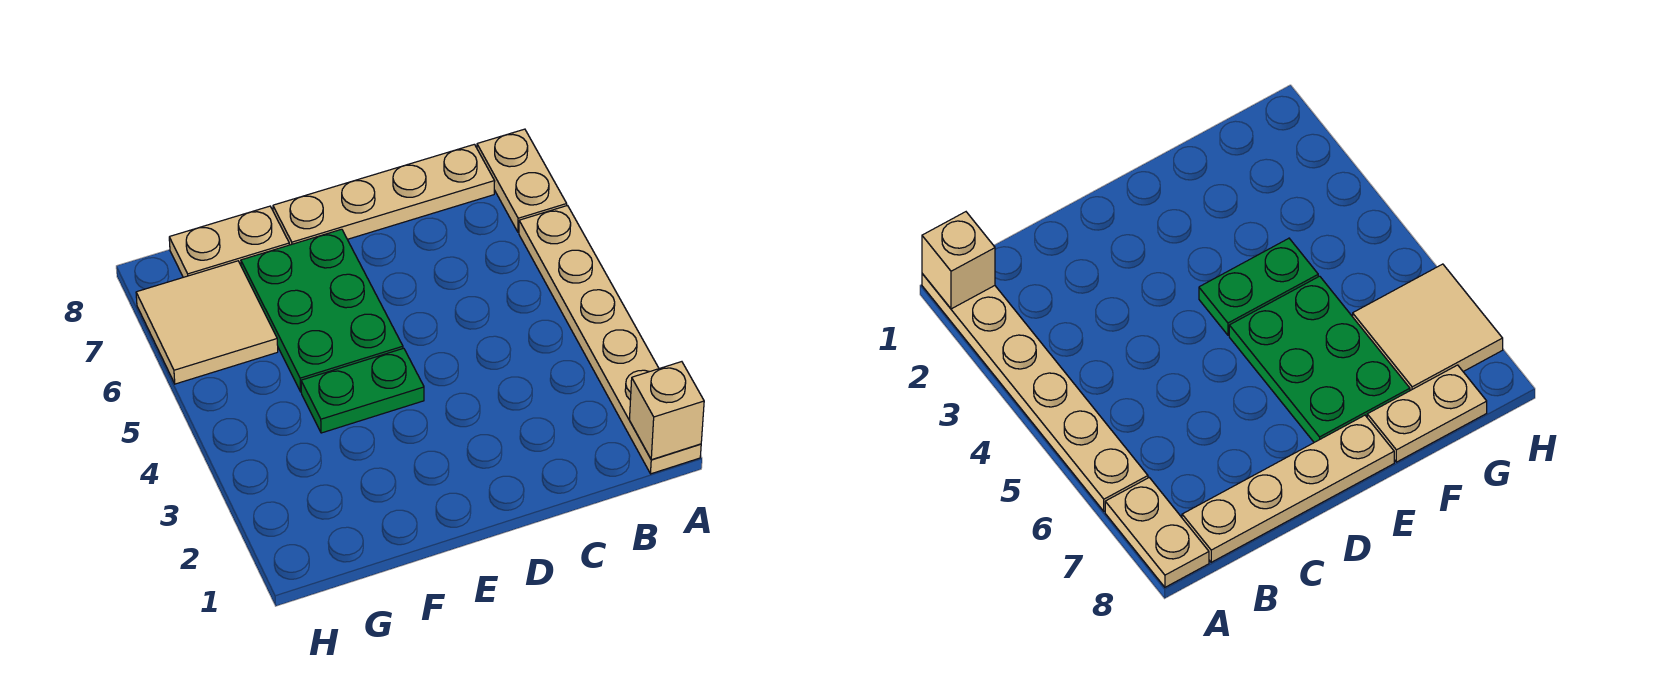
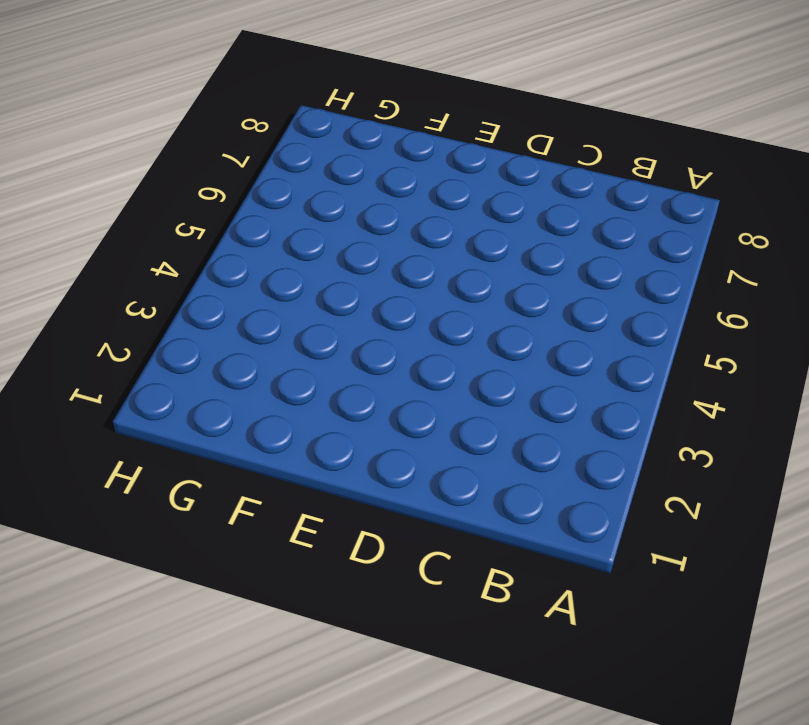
none -> tan 1x6 plate [519,206,701,474]
none -> tan 1x2 plate [477,129,567,232]

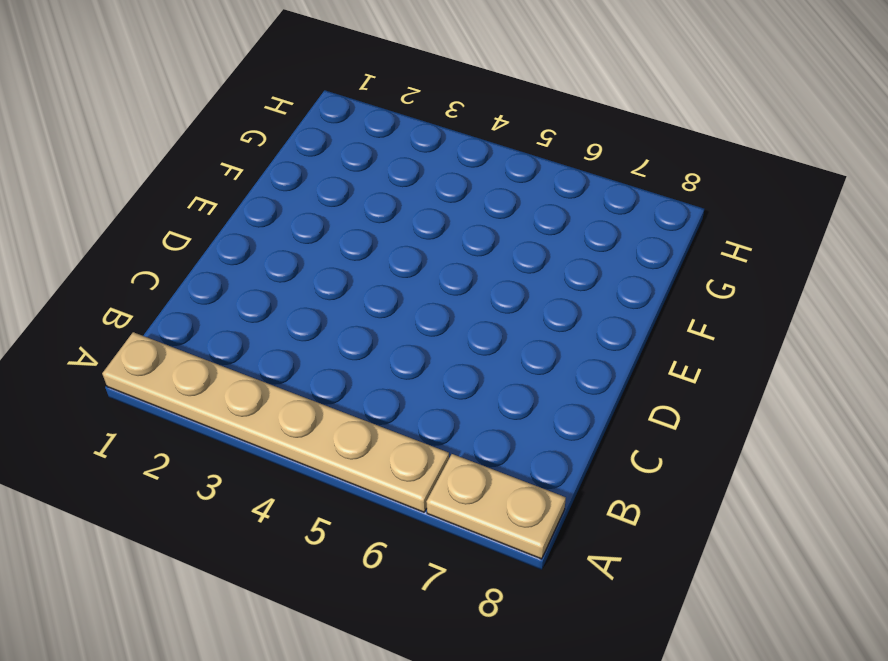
none -> tan 1x4 plate [273,144,495,245]
none -> green 1x2 plate [301,348,424,433]

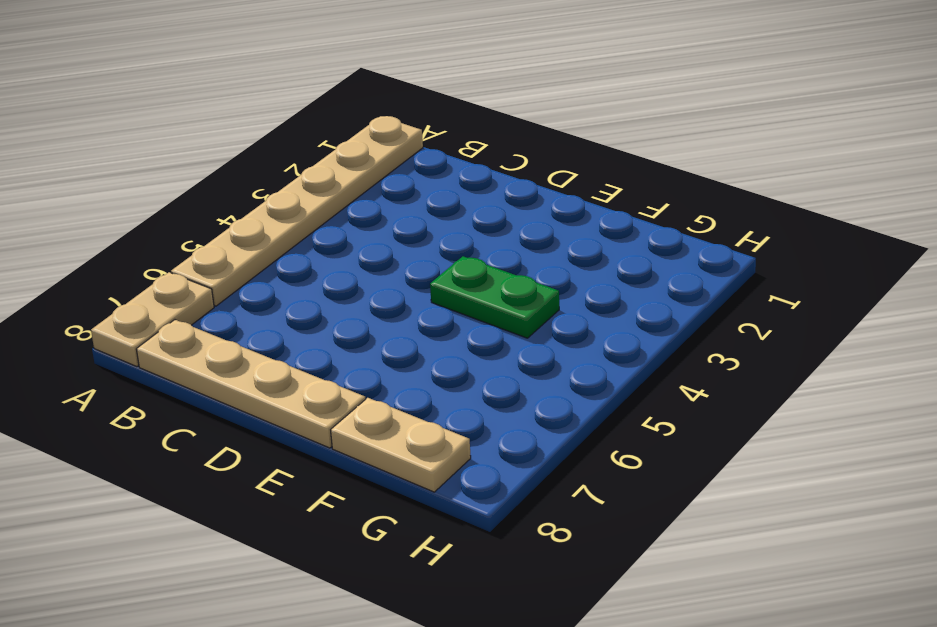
none -> green 2x3 plate [241,229,403,392]
none -> tan 2x2 tile [136,261,278,384]

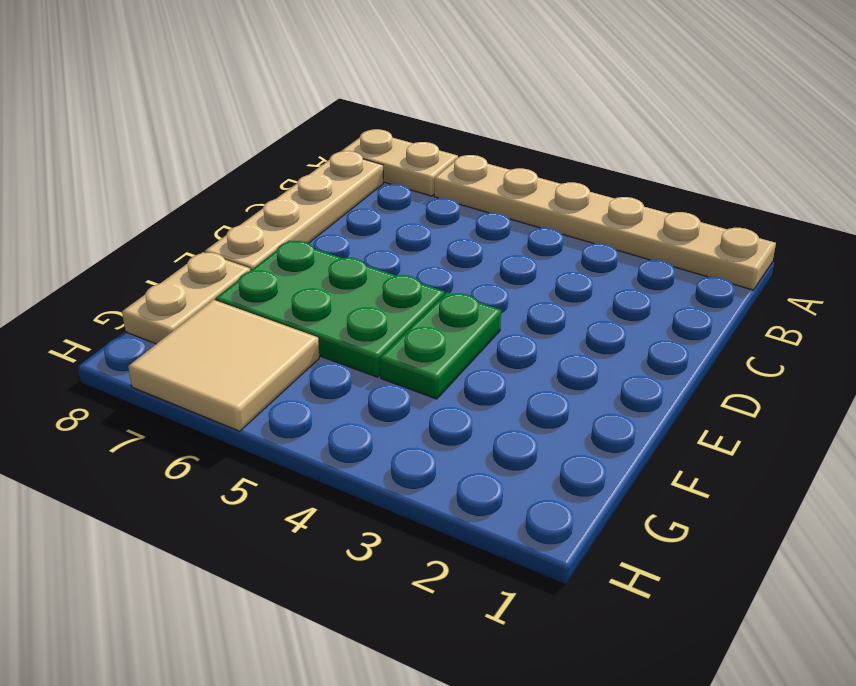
none -> tan 1x1 brick [629,362,704,460]

